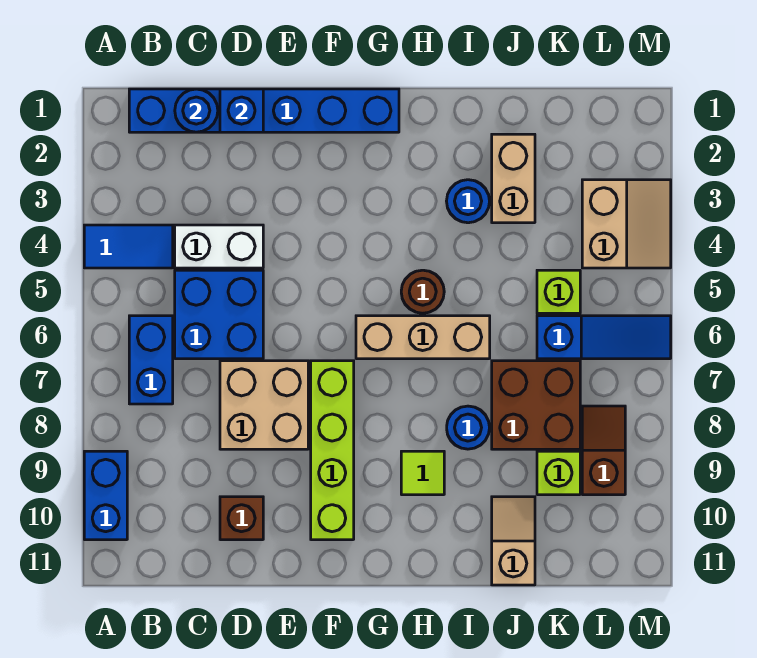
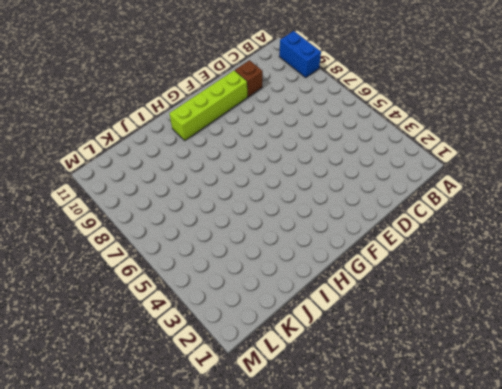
lime 1x4 brick [169,71,247,140] -> lime 1x4 brick turned to [311,361,354,540]
none -> blue 1x2 tile [84,225,173,268]
none -> blue 1x6 brick [129,89,399,132]
none -> blue 1x2 brick [129,316,173,404]

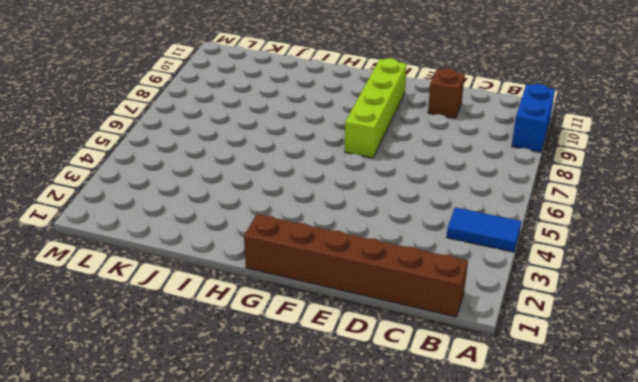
brown 1x6 brick [244,214,468,317] -> blue 1x6 brick [129,89,399,132]
none -> blue 1x2 brick [129,316,173,404]
none -> white 1x2 brick [175,225,263,268]
none -> blue 2x2 brick [175,270,263,359]

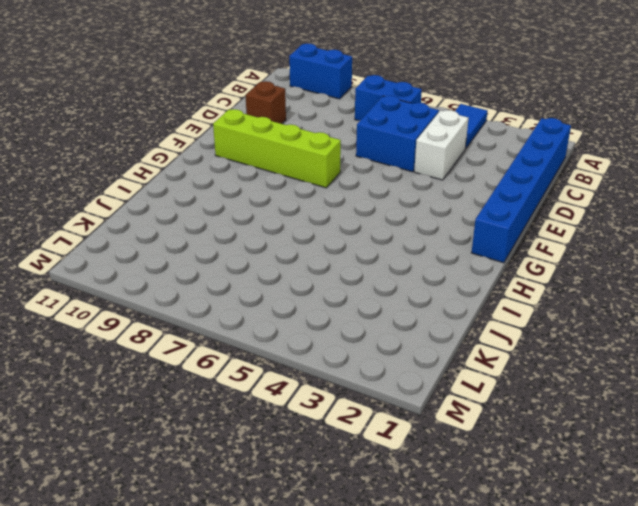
none -> tan 2x2 brick [220,361,308,449]
none -> tan 1x3 brick [356,316,490,359]
none -> brown 1x1 round brick [401,270,444,313]

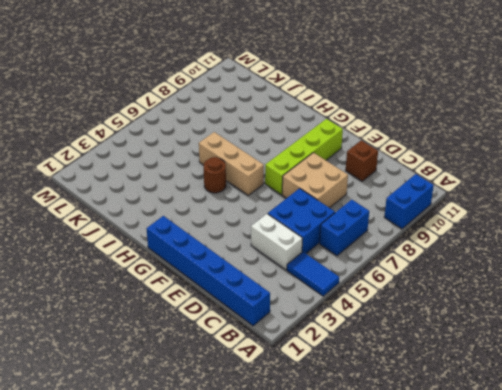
none -> lime 1x1 tile [401,451,444,495]
none -> blue 1x1 round brick [447,180,490,223]
none -> blue 1x1 round brick [447,406,490,449]

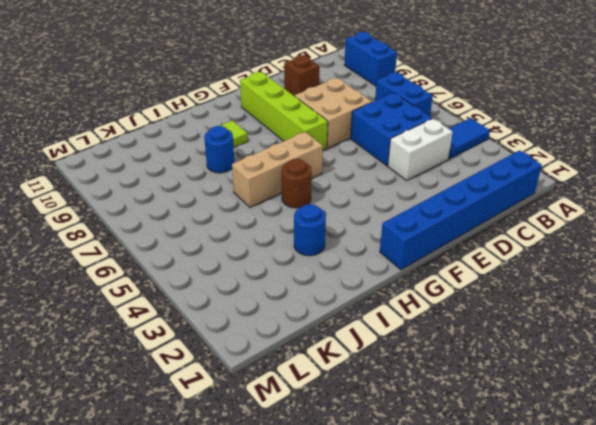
none -> tan 1x2 brick [492,134,535,223]
none -> brown 2x2 brick [492,361,580,449]
none -> tan 1x2 slope [492,497,535,585]

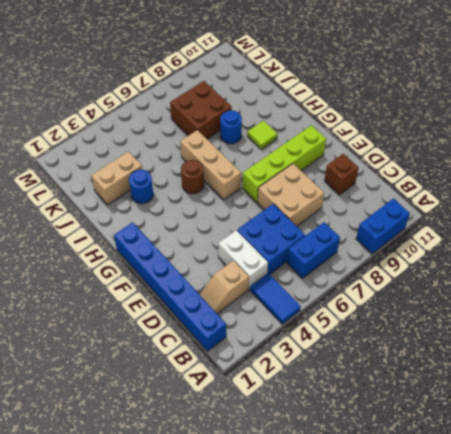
tan 1x2 slope [200,260,249,314] -> tan 1x2 slope moved to [492,497,535,585]
none -> lime 1x1 brick [537,270,580,313]
none -> blue 1x3 slope [537,316,671,359]
none -> lime 1x1 brick [537,451,580,495]

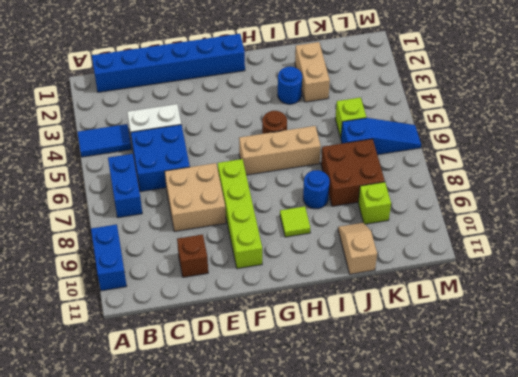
none -> tan 2x2 slope [582,180,671,268]
none -> brown 1x2 slope [582,406,625,495]
none -> blue 1x1 round brick [175,89,218,132]

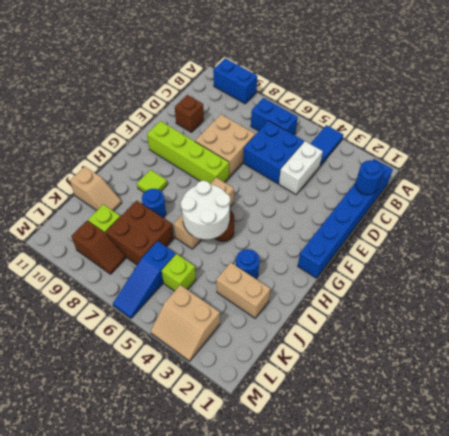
white 2x2 round brick [181,181,230,239] -> none
none -> blue 1x1 brick [220,89,263,132]

